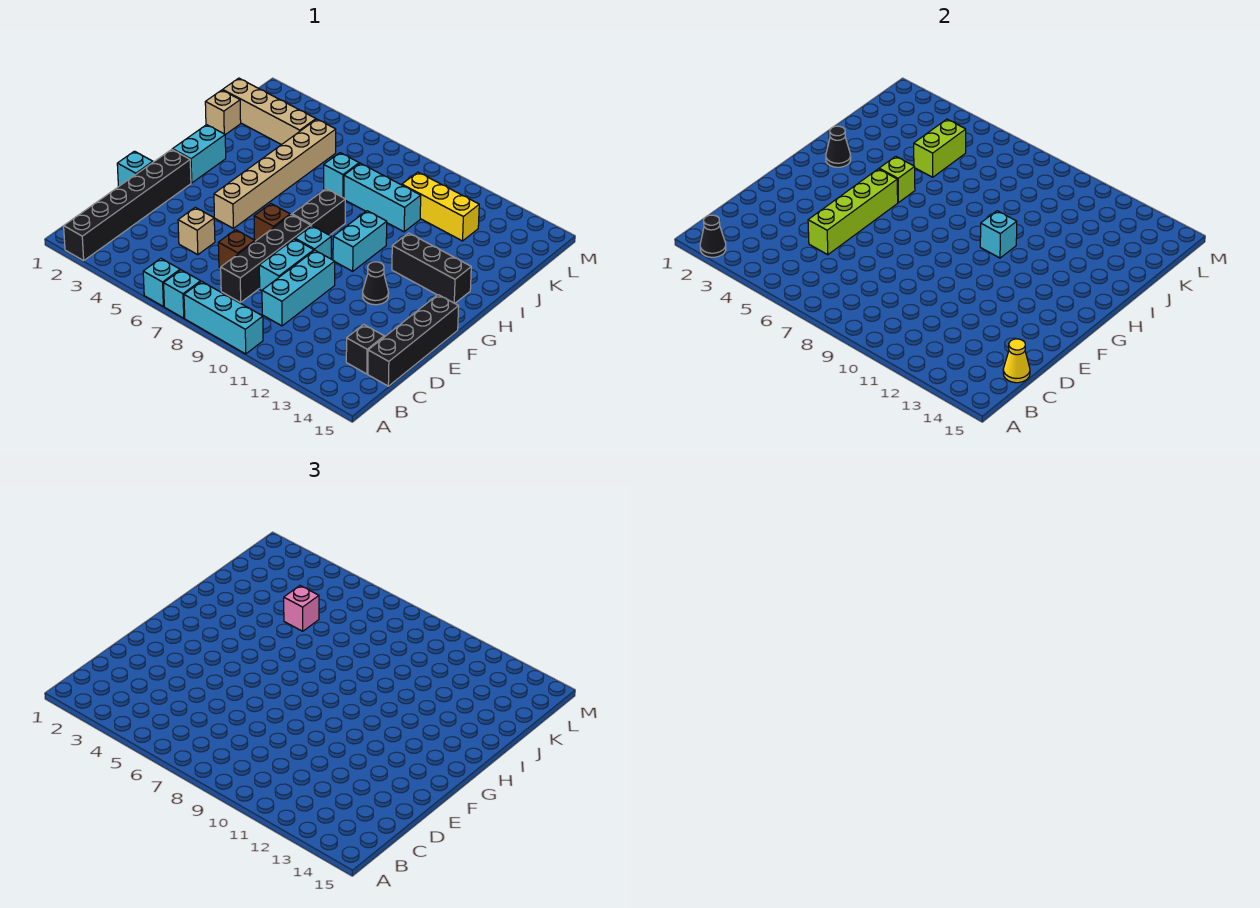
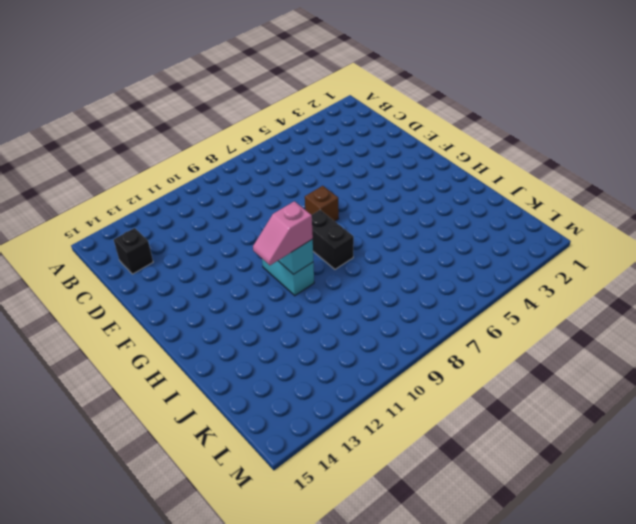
pink 1x2 slope [253,201,313,265] -> none
none -> black 1x6 brick [64,149,191,261]
none -> cyan 1x1 brick [143,258,180,307]
none -> cyan 1x1 brick [164,270,201,318]
none -> cyan 1x3 brick [184,281,263,354]

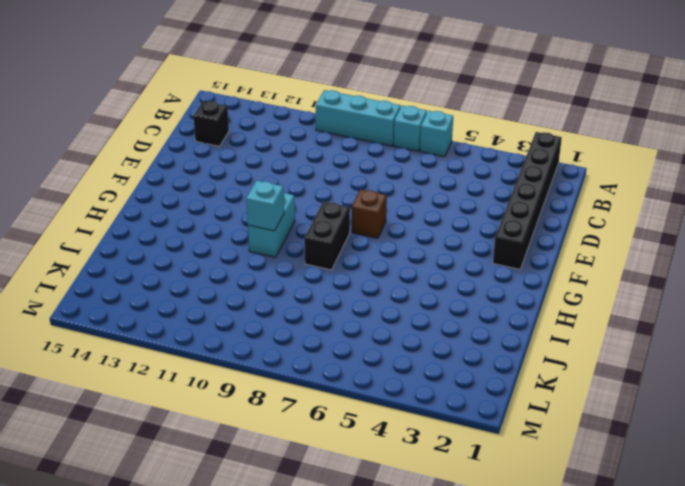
none -> black 1x4 brick [221,215,311,302]
none -> cyan 1x3 brick [262,250,335,326]
none -> black 1x4 brick [368,295,459,386]
none -> tan 1x1 brick [178,207,215,255]

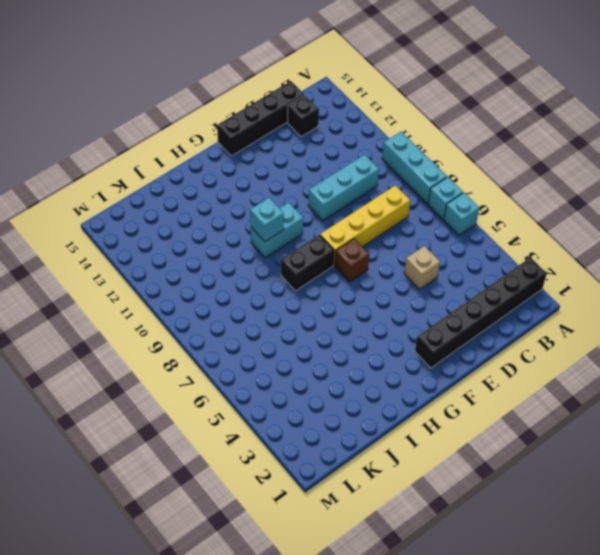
yellow 1x4 brick [320,185,410,265] -> black 1x4 brick [221,215,311,302]
none -> brown 1x1 brick [218,230,255,268]
none -> cyan 1x2 brick [259,239,314,291]
none -> cyan 1x1 brick [117,151,153,187]
none -> tan 1x6 brick [214,119,336,228]

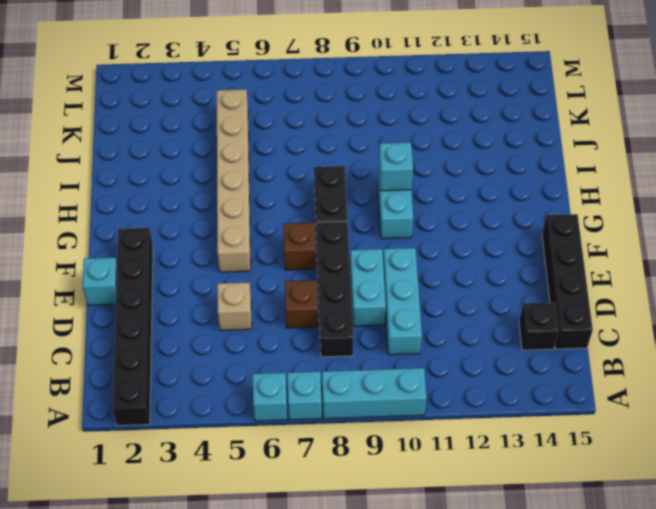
none -> cyan 1x1 brick [295,226,331,259]
none -> black 1x1 cone [363,262,389,305]
none -> cyan 1x2 brick [172,125,226,183]
none -> black 1x3 brick [392,233,471,303]

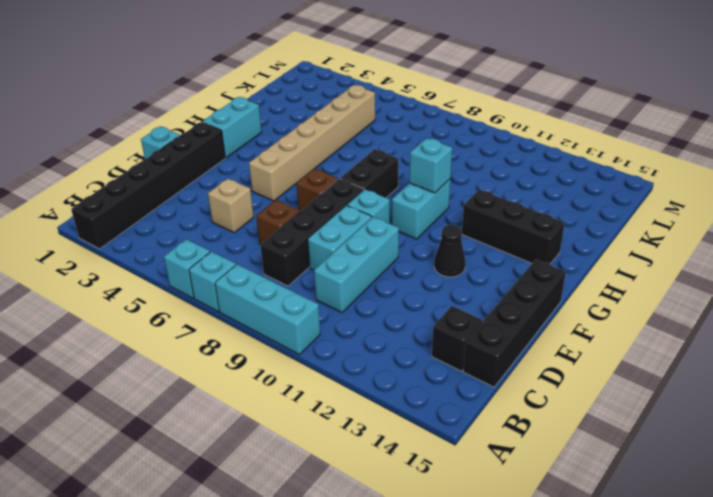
none -> tan 1x1 brick [205,90,241,135]
none -> cyan 1x1 brick [324,153,359,198]
none -> cyan 1x3 brick [344,163,421,232]
none -> tan 1x4 brick [223,78,316,145]

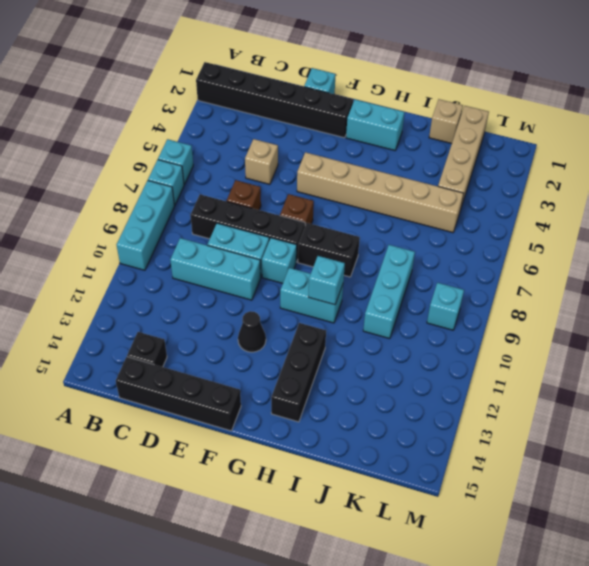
cyan 1x1 brick [427,283,464,330] -> cyan 1x1 brick moved to [324,153,359,198]
none -> yellow 1x3 brick [402,172,479,241]
none -> black 1x1 cone [700,215,726,257]
none -> yellow 1x1 cone [1003,339,1030,383]
none -> lime 1x4 brick [808,169,898,255]

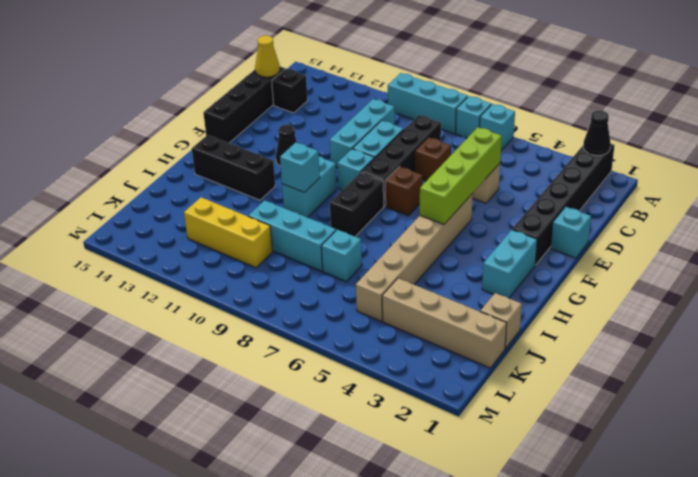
none -> black 1x1 cone [826,126,851,167]
none -> lime 1x1 brick [879,156,915,203]
none -> lime 1x2 brick [914,119,966,177]
none -> pink 1x1 brick [284,586,319,631]

